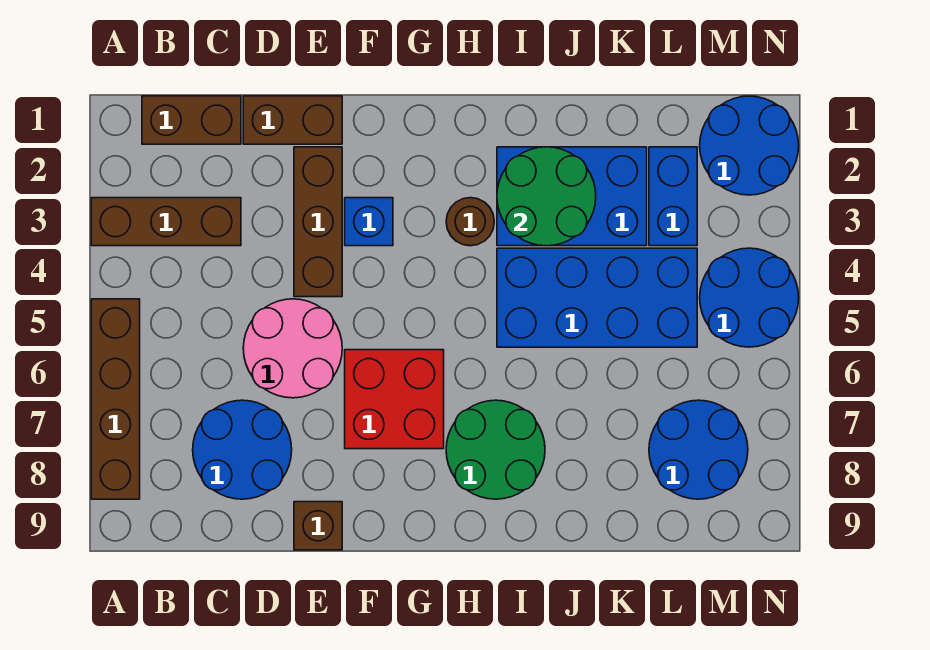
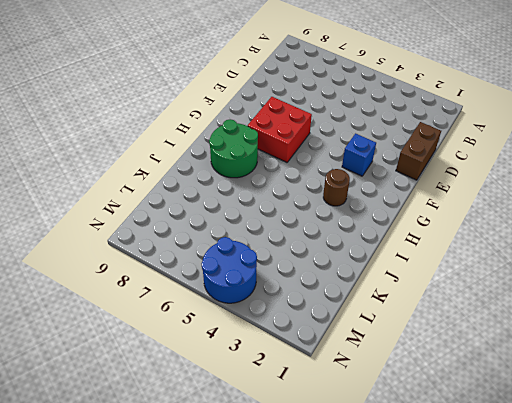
none -> brown 1x3 brick [91,198,241,246]
none -> brown 1x4 brick [91,299,140,499]
none -> brown 1x2 brick [142,96,241,144]

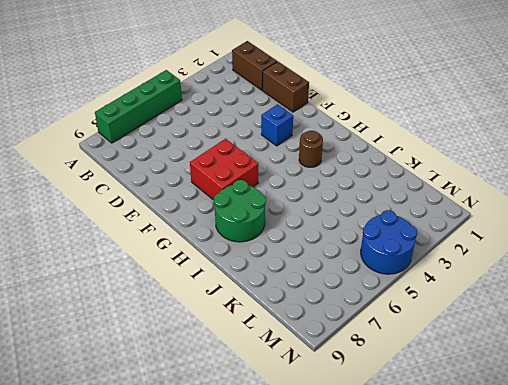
green 1x4 brick [95,70,182,143] -> brown 1x4 brick [91,299,140,499]
none -> brown 1x3 brick [91,198,241,246]
none -> blue 2x2 round brick [193,400,292,499]
none -> pink 2x2 round brick [243,299,342,398]

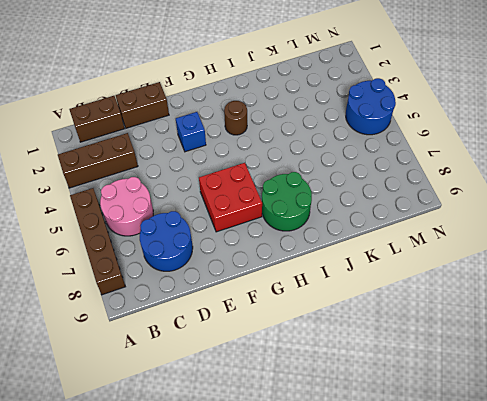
pink 2x2 round brick [100,177,153,236] -> pink 2x2 round brick moved to [243,299,342,398]
none -> brown 1x3 brick [294,147,342,297]
none -> brown 1x1 brick [294,502,342,550]
none -> blue 2x3 brick [497,147,647,246]

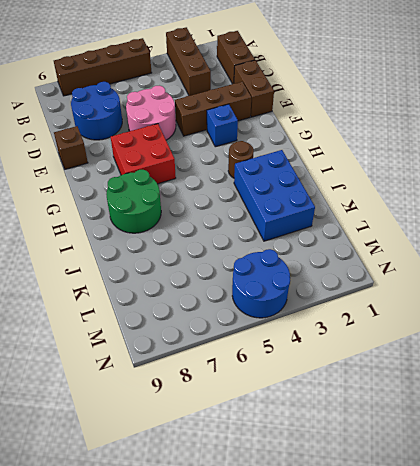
none -> blue 2x4 brick [497,248,697,347]
none -> blue 1x2 brick [649,147,697,246]
none -> blue 2x2 round brick [649,400,748,499]

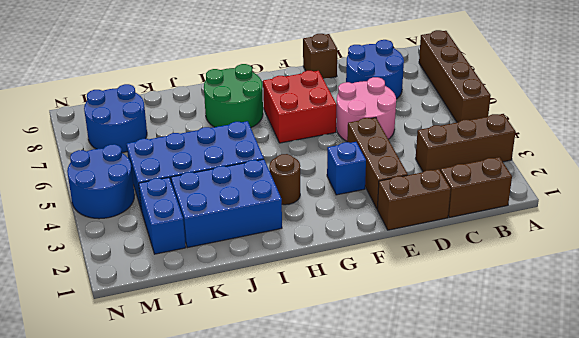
none -> blue 2x2 round brick [700,96,799,195]
none -> green 2x2 round brick [497,147,596,246]

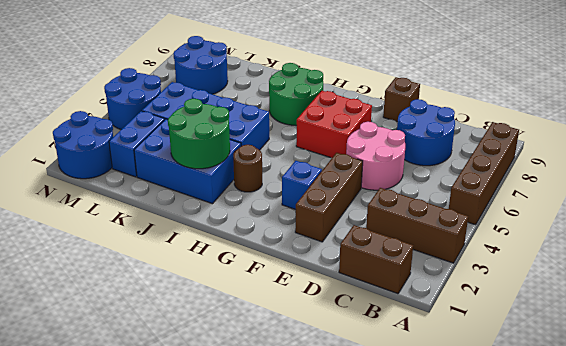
none -> brown 1x2 brick [243,96,342,144]

